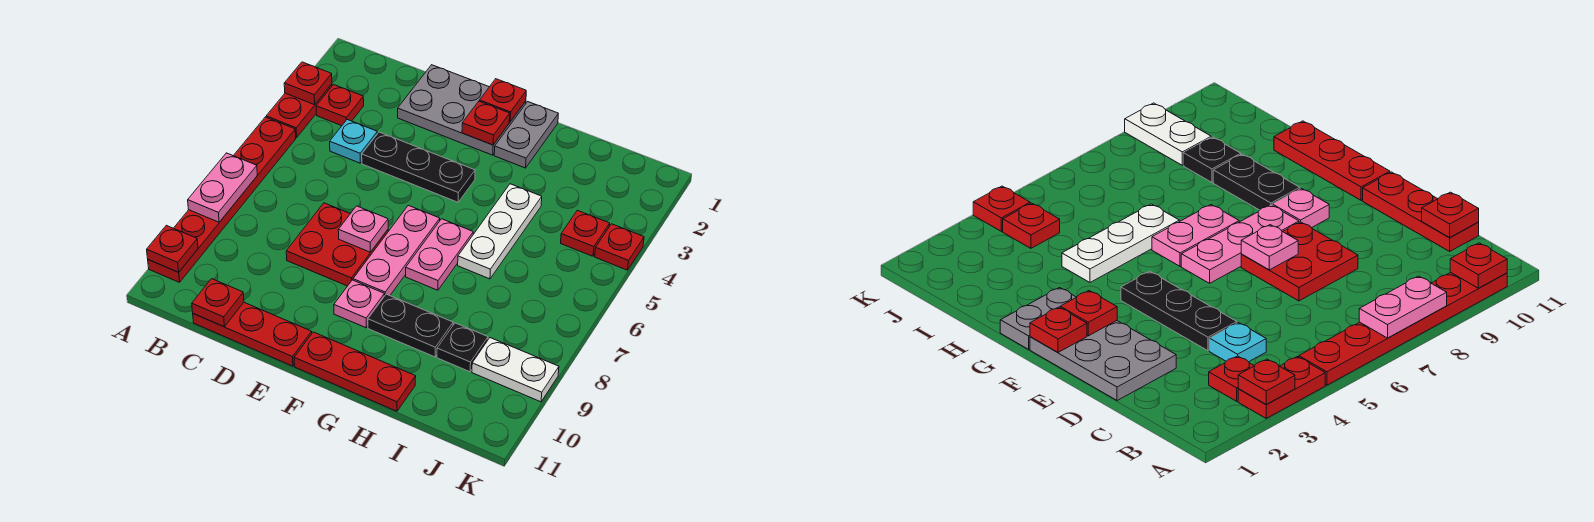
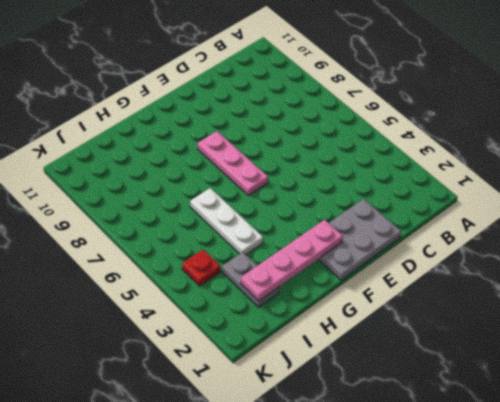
pink 1x4 plate [241,220,343,301] -> red 1x1 plate [462,101,510,145]
grey 1x2 plate [222,252,279,307] -> grey 1x2 plate moved to [494,102,558,168]
none -> red 1x2 plate [266,84,332,138]
none -> red 1x6 plate [148,117,296,282]
none -> red 1x1 plate [316,85,364,126]

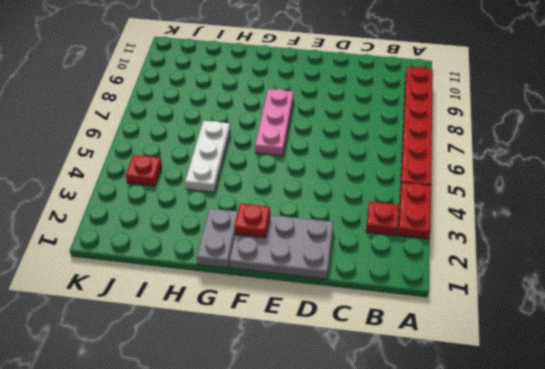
none -> cyan 1x1 plate [330,120,377,163]
none -> red 1x3 plate [193,303,312,366]
none -> black 1x3 plate [362,132,475,202]

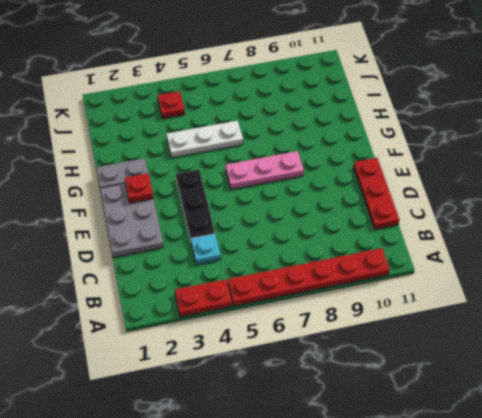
none -> red 1x1 plate [316,85,364,126]
none -> red 2x2 plate [286,203,388,286]
none -> pink 1x1 plate [334,280,384,328]

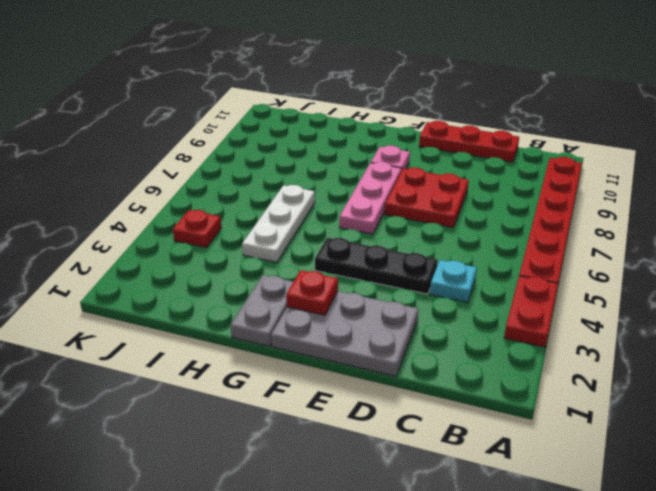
none -> red 1x1 plate [316,85,364,126]
none -> red 1x3 plate [294,332,416,411]
none -> pink 1x2 plate [406,219,473,290]

